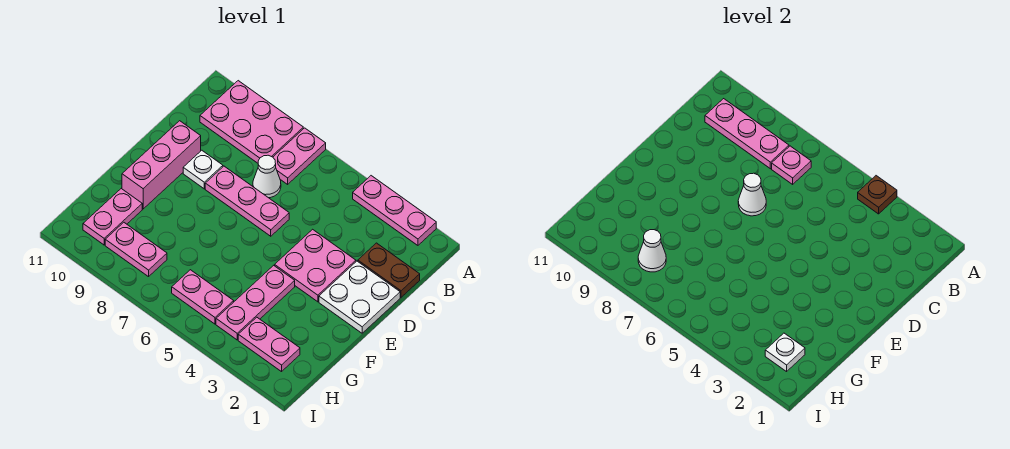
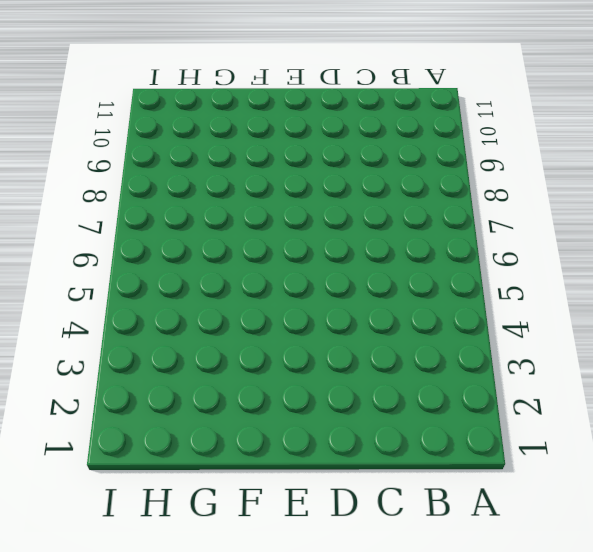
none -> pink 1x3 plate [353,176,436,245]
none -> pink 1x2 plate [273,128,326,184]
none -> pink 2x3 plate [200,81,303,163]

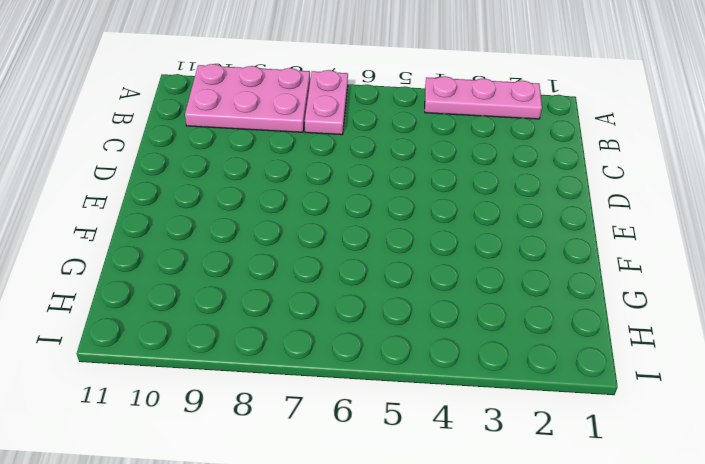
none -> brown 1x2 plate [358,243,420,297]
none -> white 1x1 cone [253,155,281,198]
none -> white 2x2 plate [319,261,400,333]

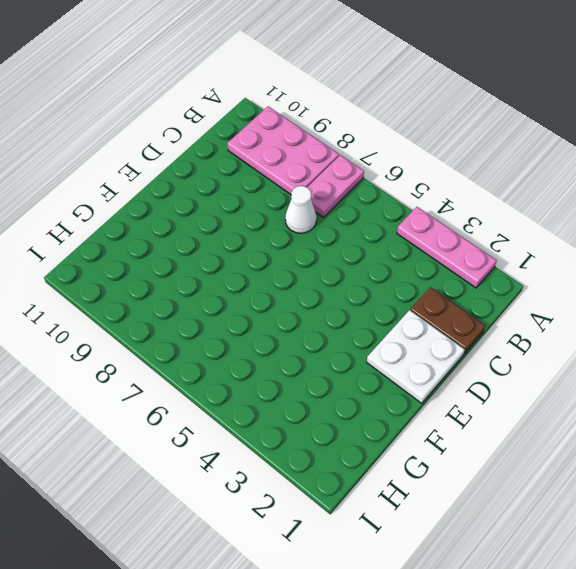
none -> pink 2x2 plate [275,229,356,302]
none -> pink 1x3 plate [205,166,289,236]
none -> white 1x1 plate [183,150,223,189]

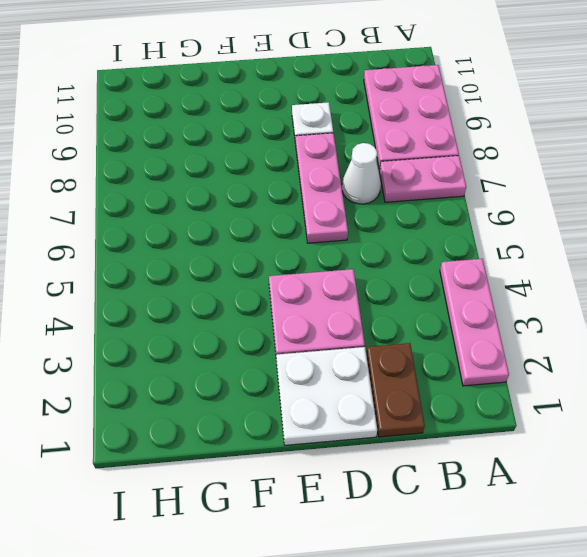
none -> pink 1x3 brick [122,121,201,209]
none -> pink 1x3 plate [216,265,295,340]
none -> pink 1x2 plate [83,189,142,245]

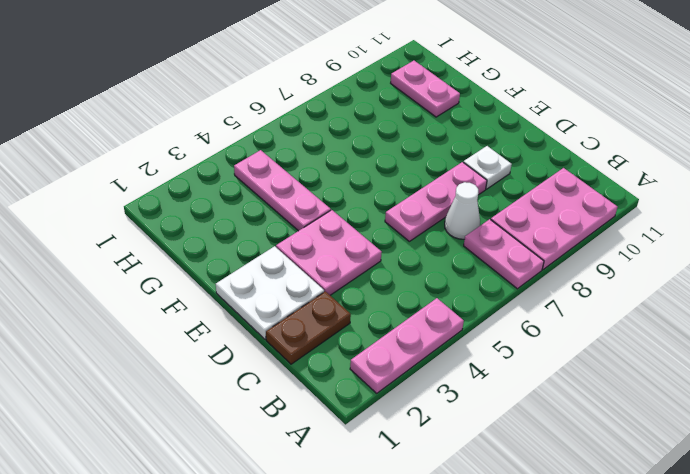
none -> pink 1x3 brick [122,121,201,209]
none -> pink 1x2 plate [238,317,300,372]
none -> pink 1x2 plate [172,270,234,324]

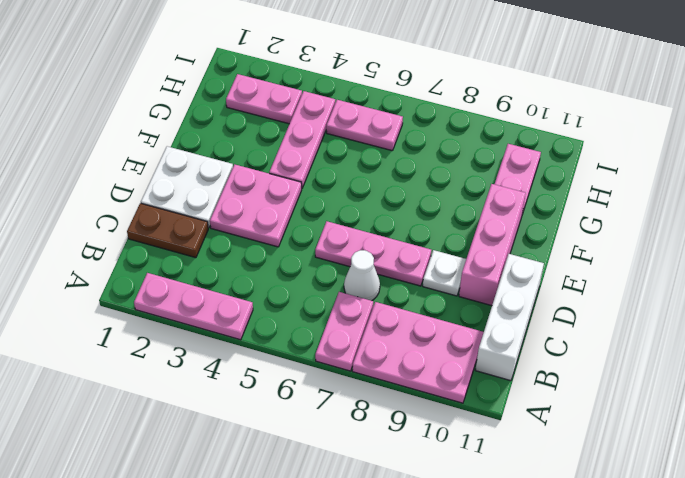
white 1x3 brick [476,254,544,381] -> none
none -> pink 1x2 plate [105,222,167,277]
none -> brown 1x1 plate [858,176,897,214]
none -> pink 1x1 plate [772,146,811,184]

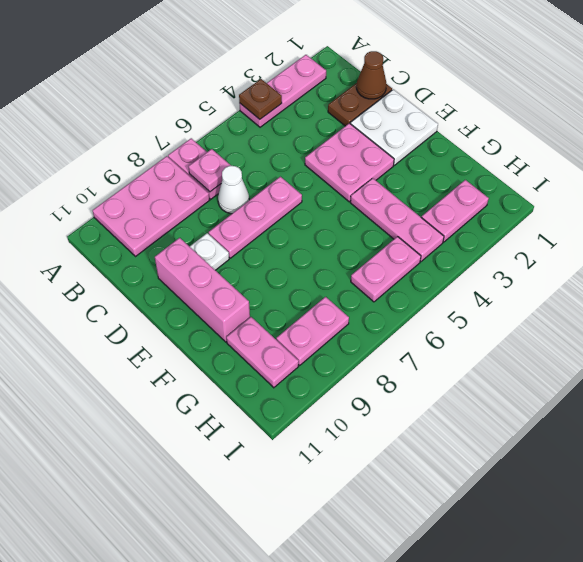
brown 1x1 cone [357,51,386,99] -> none
none -> pink 1x3 plate [705,99,789,169]
none -> white 1x1 cone [738,173,766,216]
none -> white 1x1 plate [765,333,805,372]

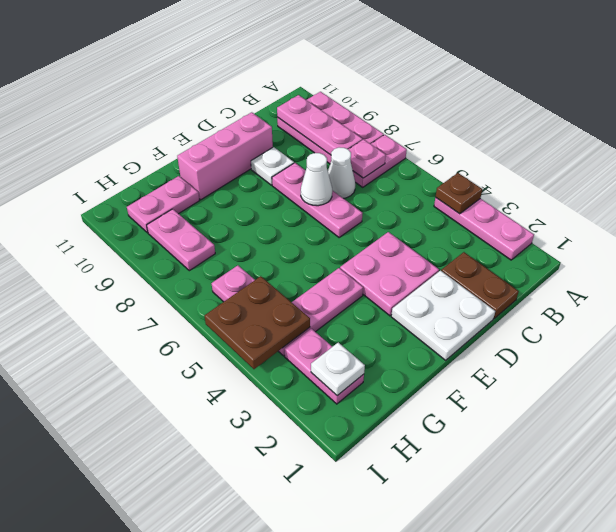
brown 2x2 plate [205,276,310,369] -> none
none -> white 1x1 cone [638,230,666,272]

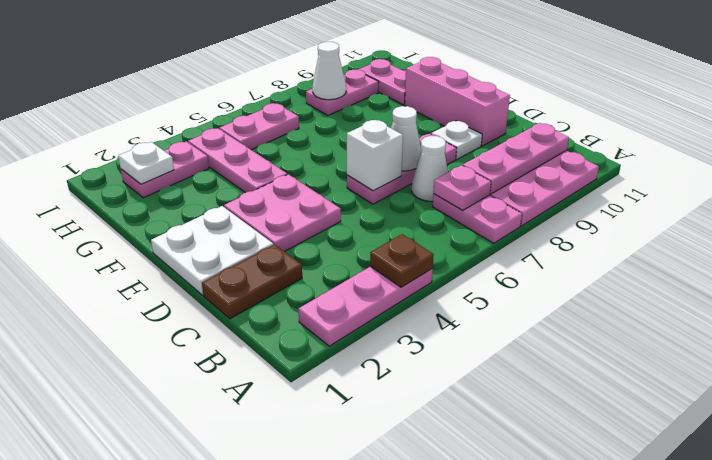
white 1x1 brick [347,120,403,191] -> none

